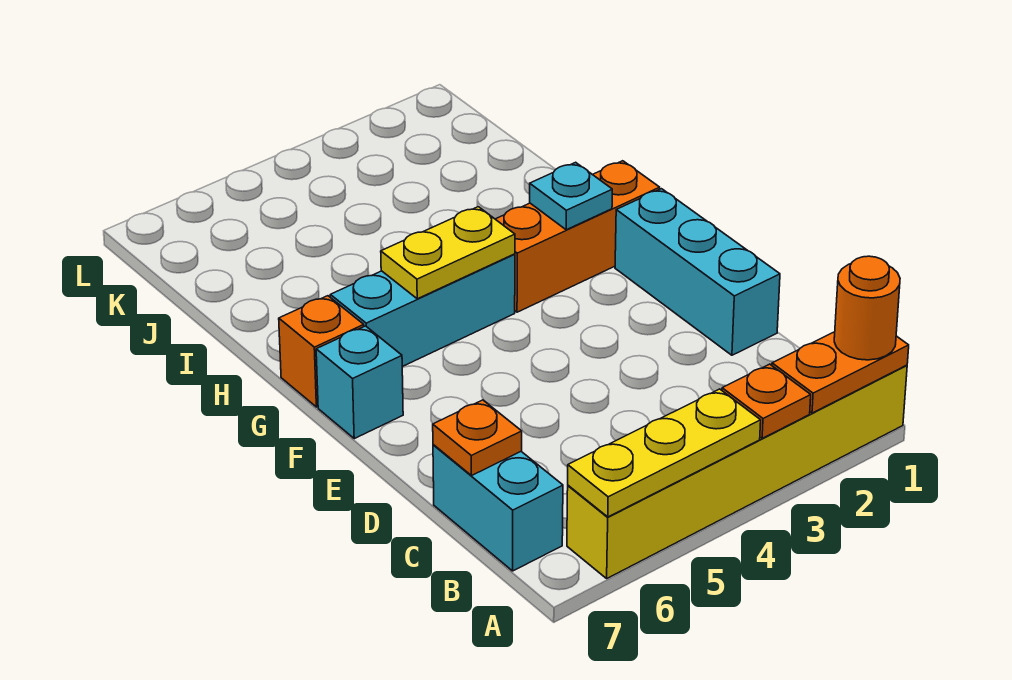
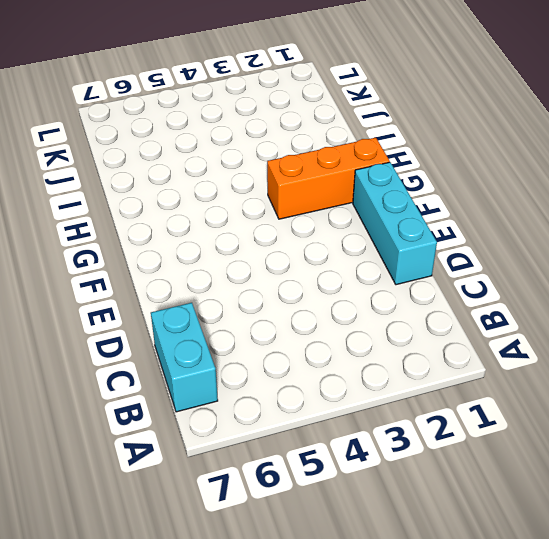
none -> yellow 1x6 brick [567,365,907,578]
none -> cyan 1x1 brick [316,326,403,439]
none -> cyan 1x3 brick [330,254,515,367]

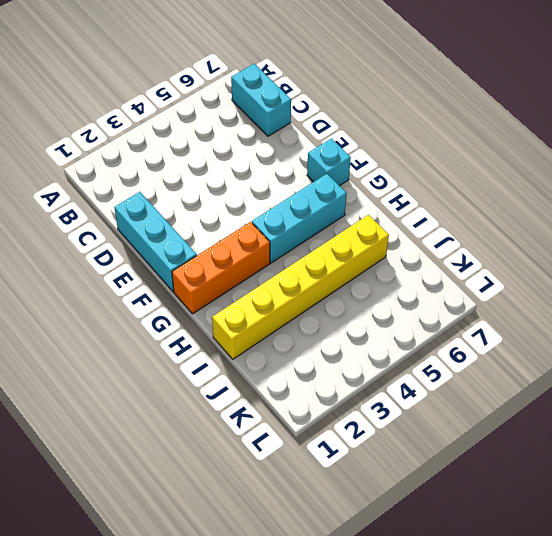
yellow 1x6 brick [212,215,389,359] -> yellow 1x6 brick moved to [567,365,907,578]
none -> orange 1x1 brick [279,296,364,407]
none -> orange 1x2 plate [772,332,909,413]
none -> orange 1x1 plate [722,364,811,439]

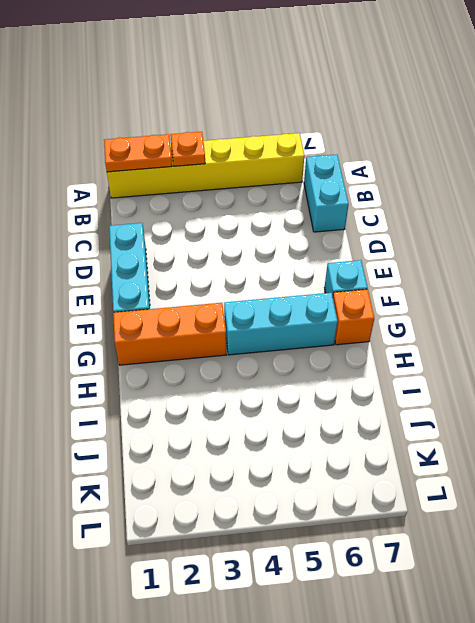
none -> yellow 1x3 plate [568,389,761,517]
none -> orange 1x1 plate [433,400,522,476]
none -> cyan 1x1 plate [530,162,612,230]

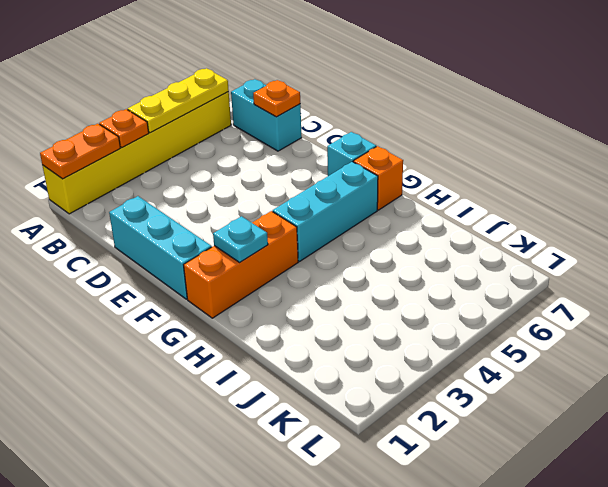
none -> yellow 1x2 plate [381,207,515,299]
none -> orange 1x1 round brick [834,256,900,360]

